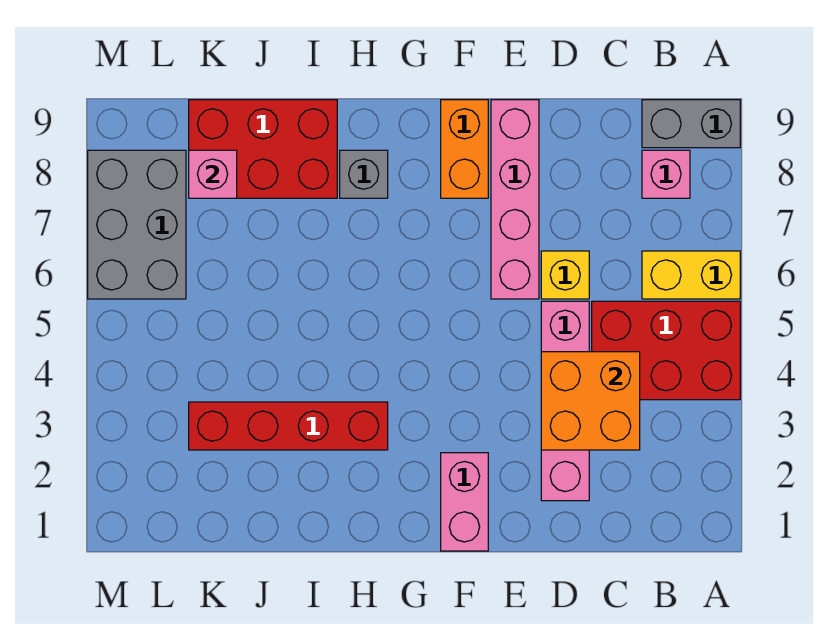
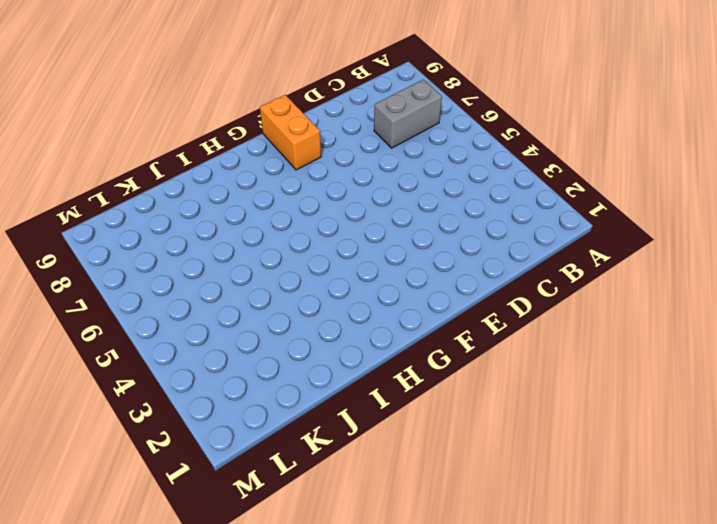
grey 1x2 brick [374,79,442,148] -> grey 1x2 brick moved to [642,100,740,148]
none -> red 2x3 brick [592,301,740,400]
none -> yellow 1x2 brick [642,251,740,299]
none -> pink 1x1 brick [642,150,690,198]

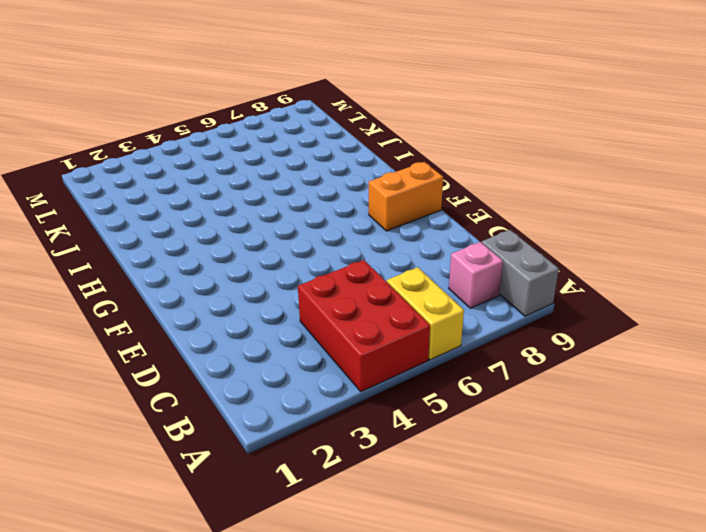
none -> pink 1x4 brick [541,301,589,501]
none -> yellow 1x1 brick [541,251,589,299]
none -> pink 1x4 brick [491,100,539,299]

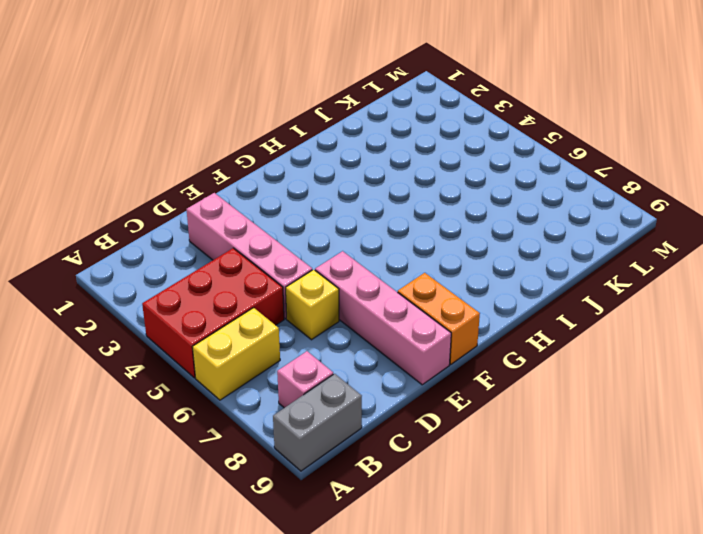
none -> pink 1x2 brick [441,453,488,551]
none -> red 1x4 brick [189,402,388,450]
none -> grey 1x1 brick [340,150,388,198]

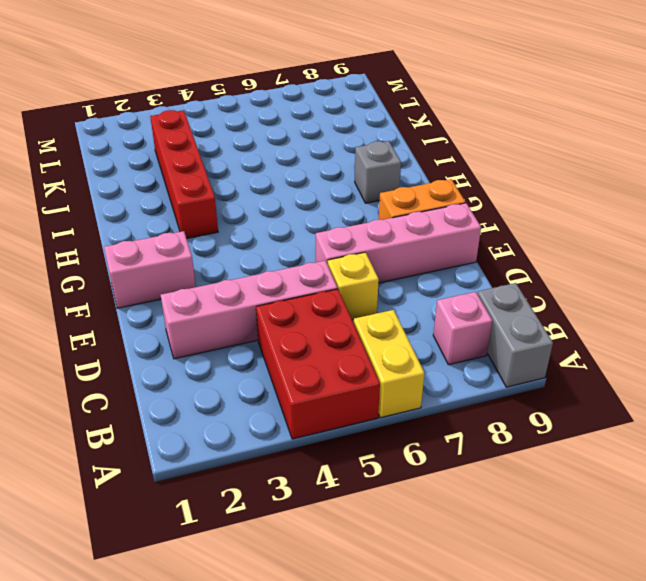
none -> red 2x3 brick [189,100,337,198]
none -> grey 2x3 brick [88,150,186,299]
none -> orange 2x2 brick [541,352,640,450]

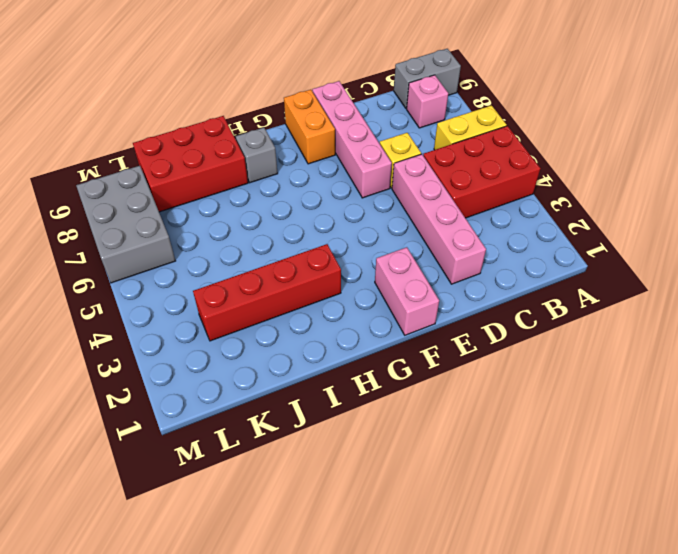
none -> orange 2x2 brick [541,352,640,450]
none -> pink 1x1 brick [189,150,237,198]

